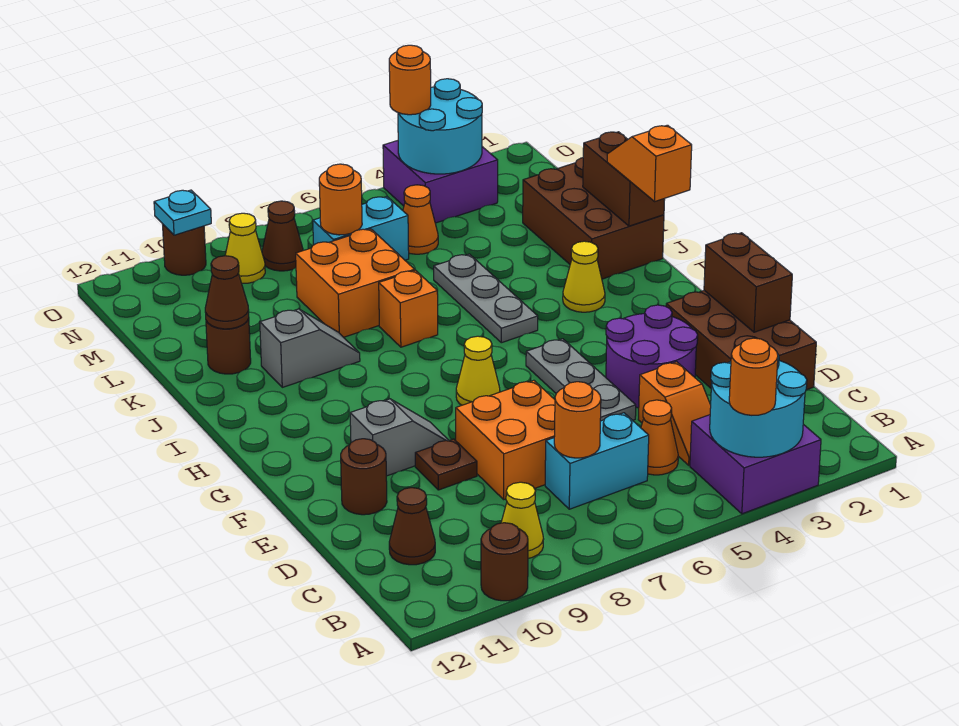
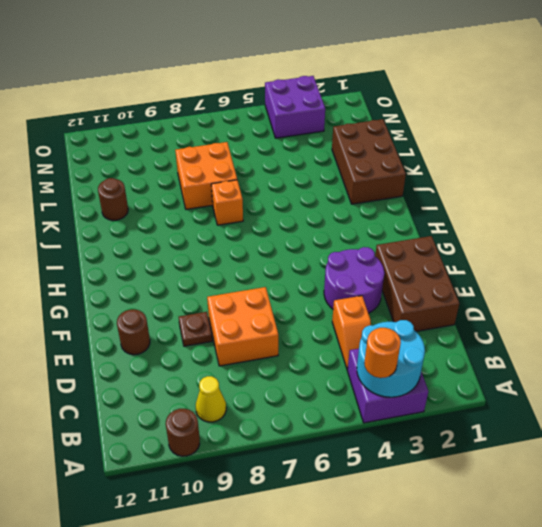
none -> orange 1x1 cone [641,400,678,475]
none -> cyan 1x2 brick [545,413,649,509]
none -> brown 1x1 cone [389,488,435,565]
none -> grey 1x3 plate [526,339,636,421]

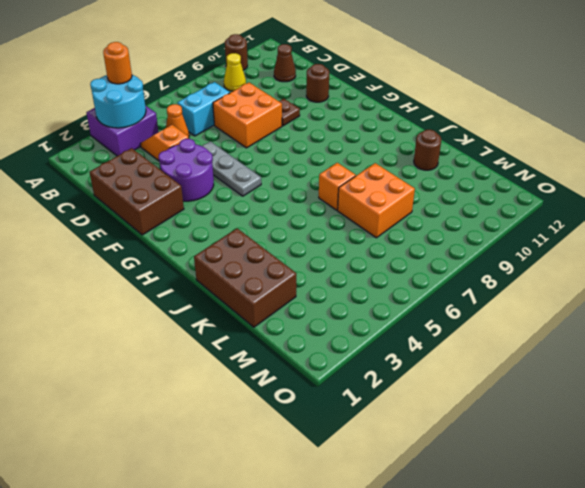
none -> grey 1x2 slope [350,399,449,476]
none -> yellow 1x1 cone [456,336,500,405]
none -> yellow 1x1 cone [563,241,605,312]
none -> grey 1x3 plate [434,254,538,343]

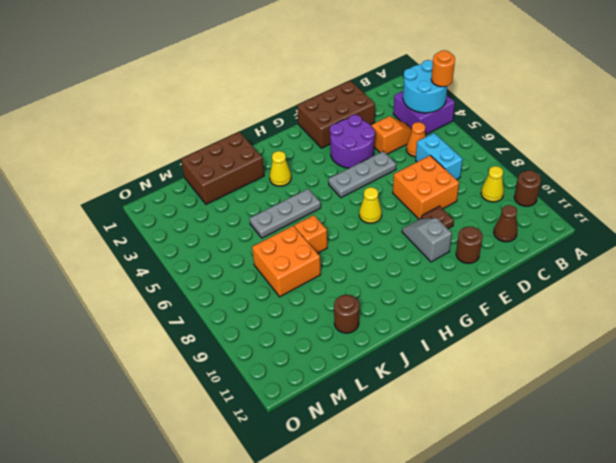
none -> grey 1x2 slope [260,309,360,387]
none -> orange 1x1 cone [403,185,438,254]
none -> cyan 1x2 brick [313,197,409,260]
none -> purple 2x2 brick [383,141,498,223]

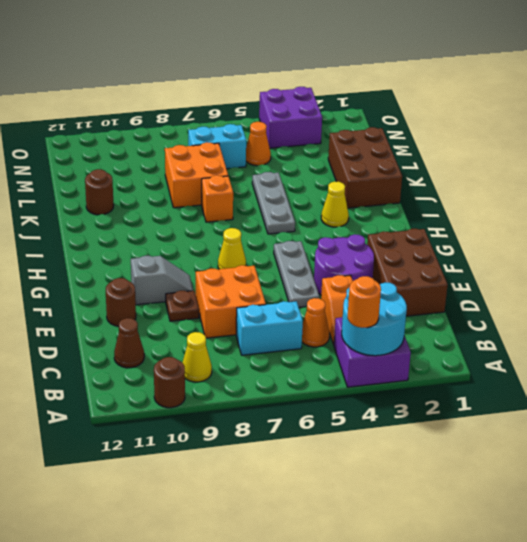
none -> grey 1x2 slope [260,309,360,387]
none -> brown 1x1 cone [262,201,303,271]
none -> yellow 1x1 cone [225,213,265,283]
none -> brown 1x1 round brick [163,225,206,275]

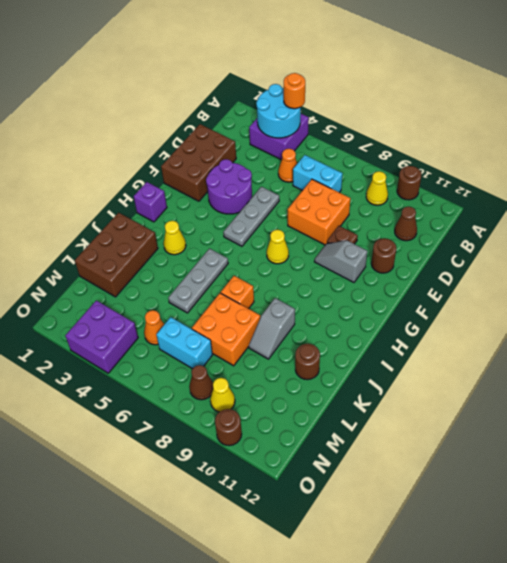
purple 1x1 brick [134,182,167,222] -> none
grey 1x2 slope [249,298,295,359] -> grey 1x2 slope turned to [260,309,360,387]
none -> orange 1x2 slope [638,362,711,465]
none -> orange 1x1 round brick [554,382,601,458]
none -> brown 1x2 brick [704,233,792,332]
none -> brown 1x2 brick [583,132,665,226]

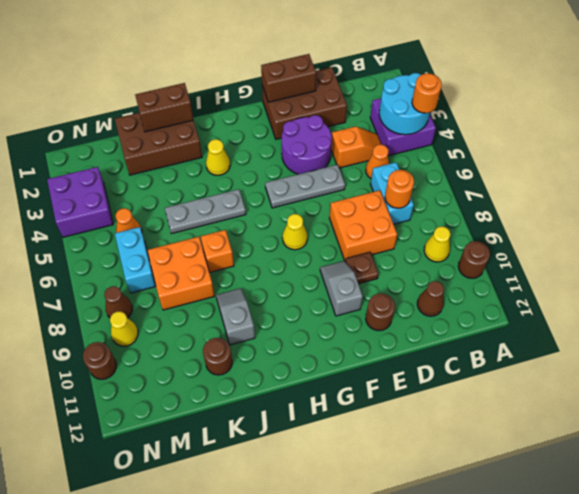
none -> brown 1x1 cone [205,256,249,329]
none -> orange 1x1 round brick [319,164,362,235]
none -> cyan 2x2 round brick [398,79,482,174]
none -> cyan 1x1 plate [154,190,211,235]

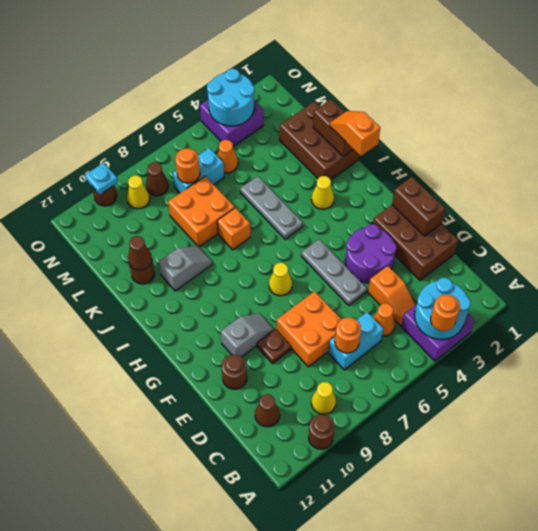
none -> orange 1x1 round brick [389,45,431,115]

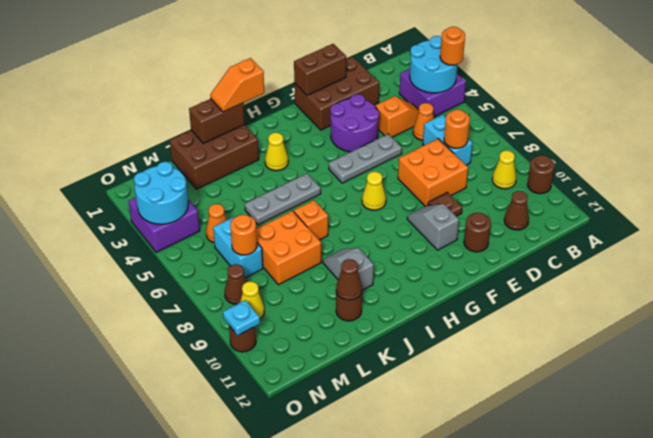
none -> orange 1x1 round brick [389,45,431,115]

